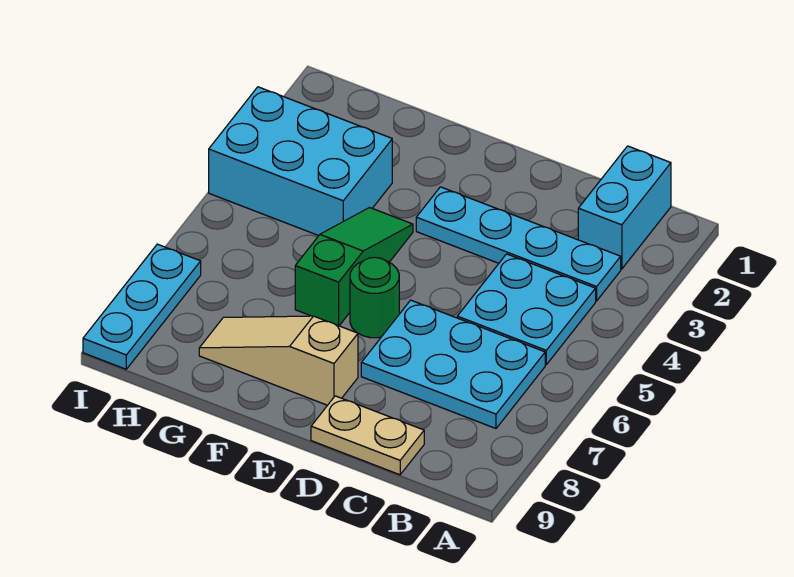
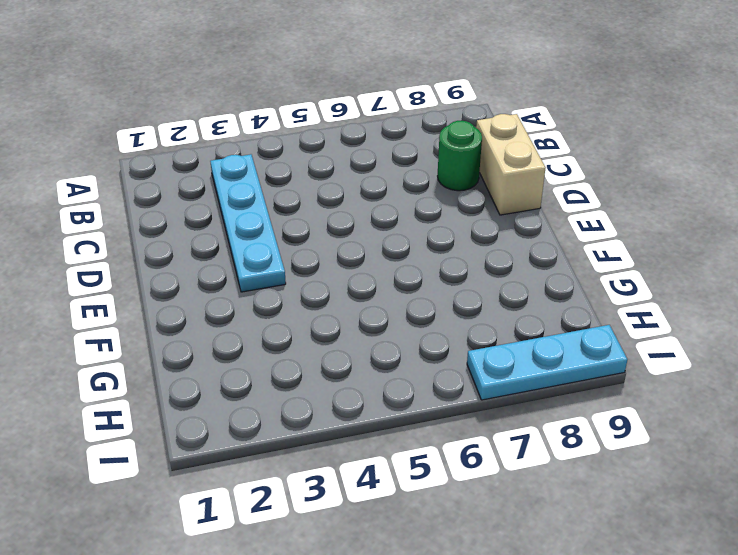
green 1x1 round brick [438,121,482,191] -> green 1x1 round brick moved to [350,257,399,338]
tan 1x2 brick [476,114,546,215] -> tan 1x2 plate [311,396,424,475]
none -> cyan 1x2 brick [578,146,671,269]
none -> cyan 2x2 plate [457,254,596,365]

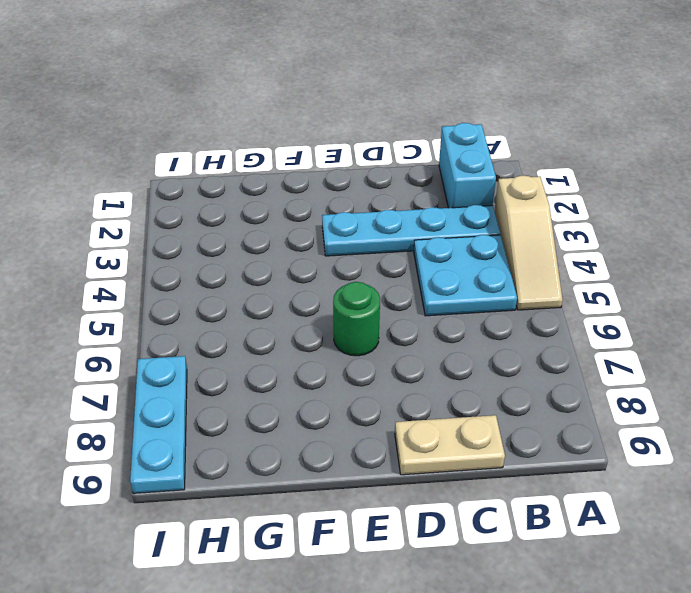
tan 1x3 slope [494,175,563,310] -> tan 1x3 slope turned to [199,316,358,405]
none -> cyan 2x3 plate [361,300,545,428]
none -> green 1x3 slope [295,208,413,326]

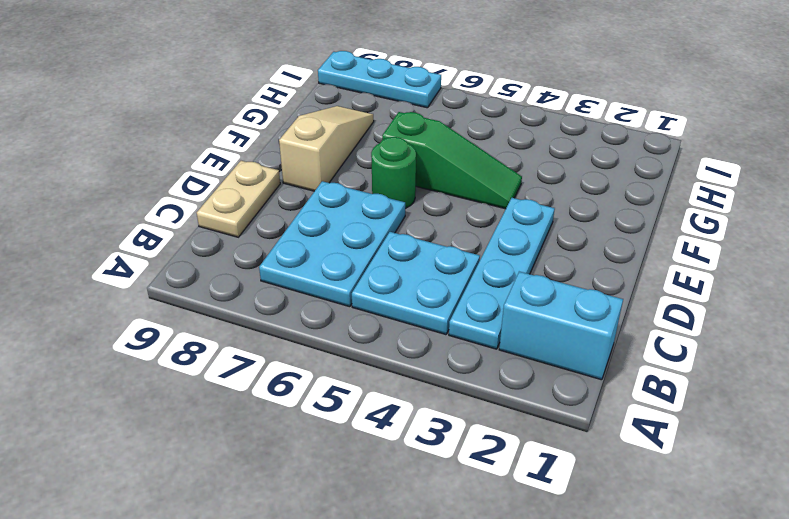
none -> cyan 2x3 brick [209,87,392,236]

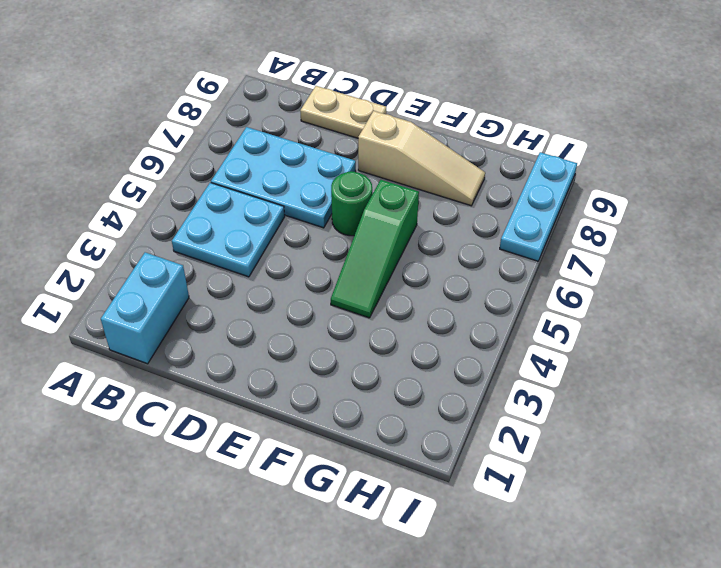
none -> cyan 1x4 plate [416,187,621,301]
none -> cyan 2x3 brick [209,87,392,236]

